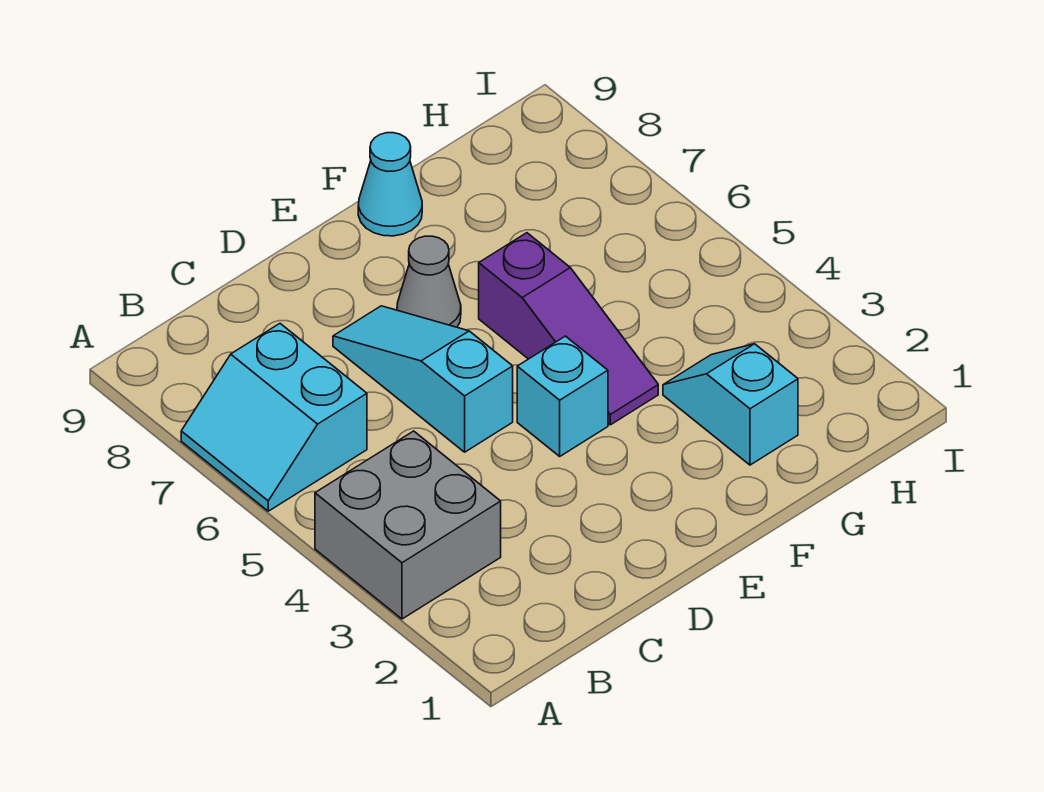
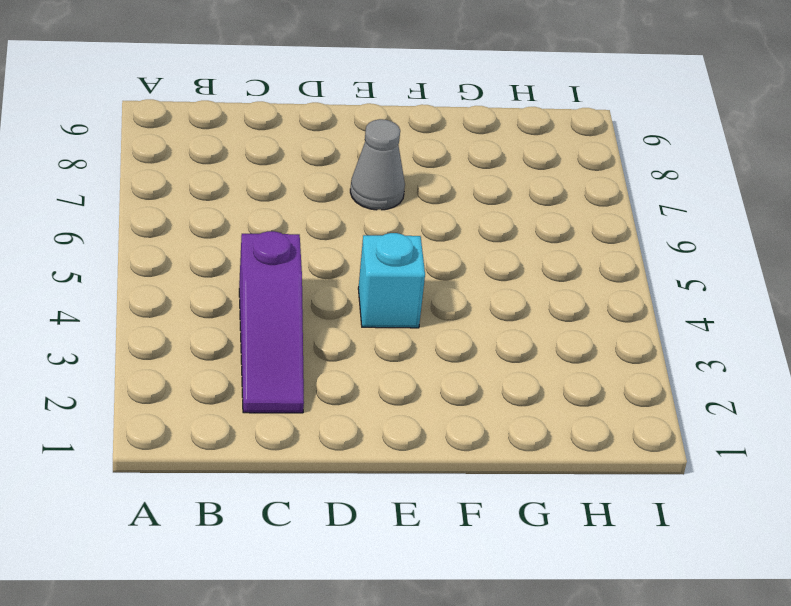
purple 1x3 slope [239,231,304,413] -> purple 1x3 slope moved to [479,233,658,425]
none -> grey 2x2 brick [315,431,501,619]
none -> cyan 2x2 slope [181,324,367,511]

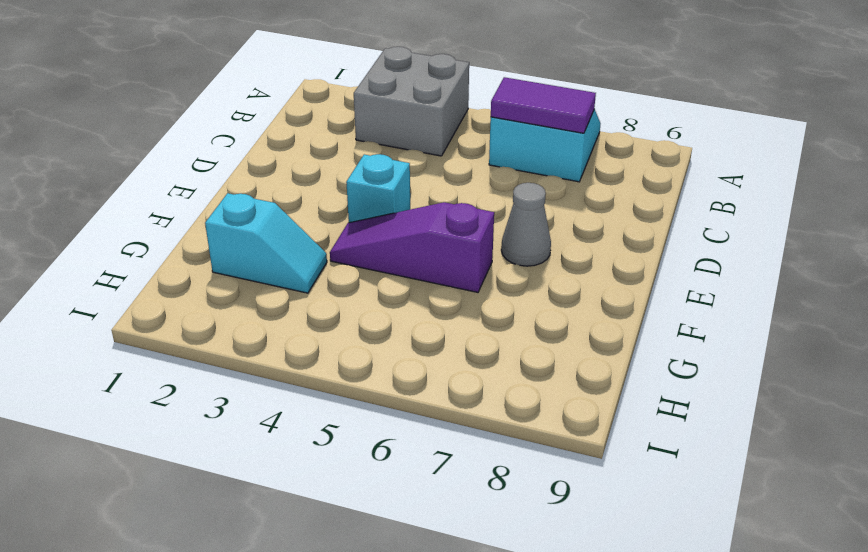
purple 1x2 tile [491,77,596,133] -> none
none -> cyan 1x3 slope [333,306,513,452]
none -> cyan 1x1 cone [358,133,422,236]

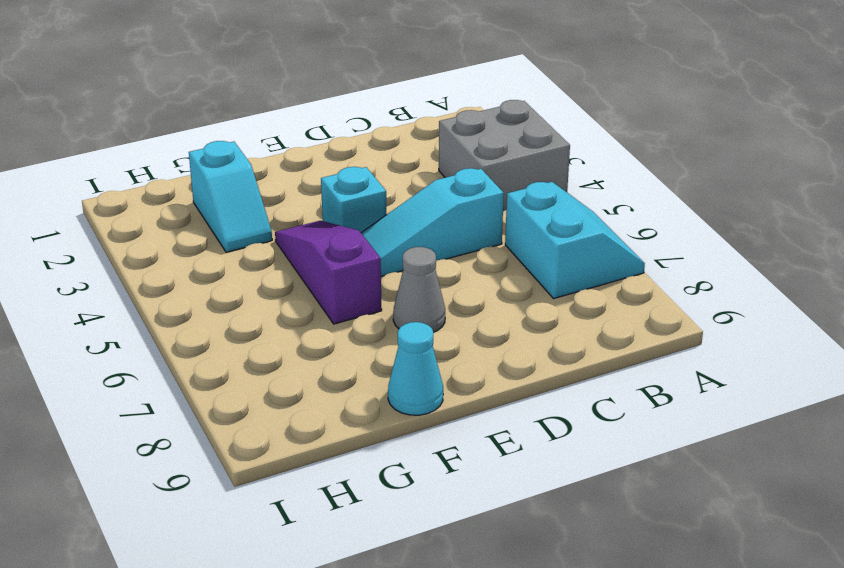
cyan 1x3 slope [362,168,504,276] -> cyan 1x3 slope turned to [333,306,513,452]

